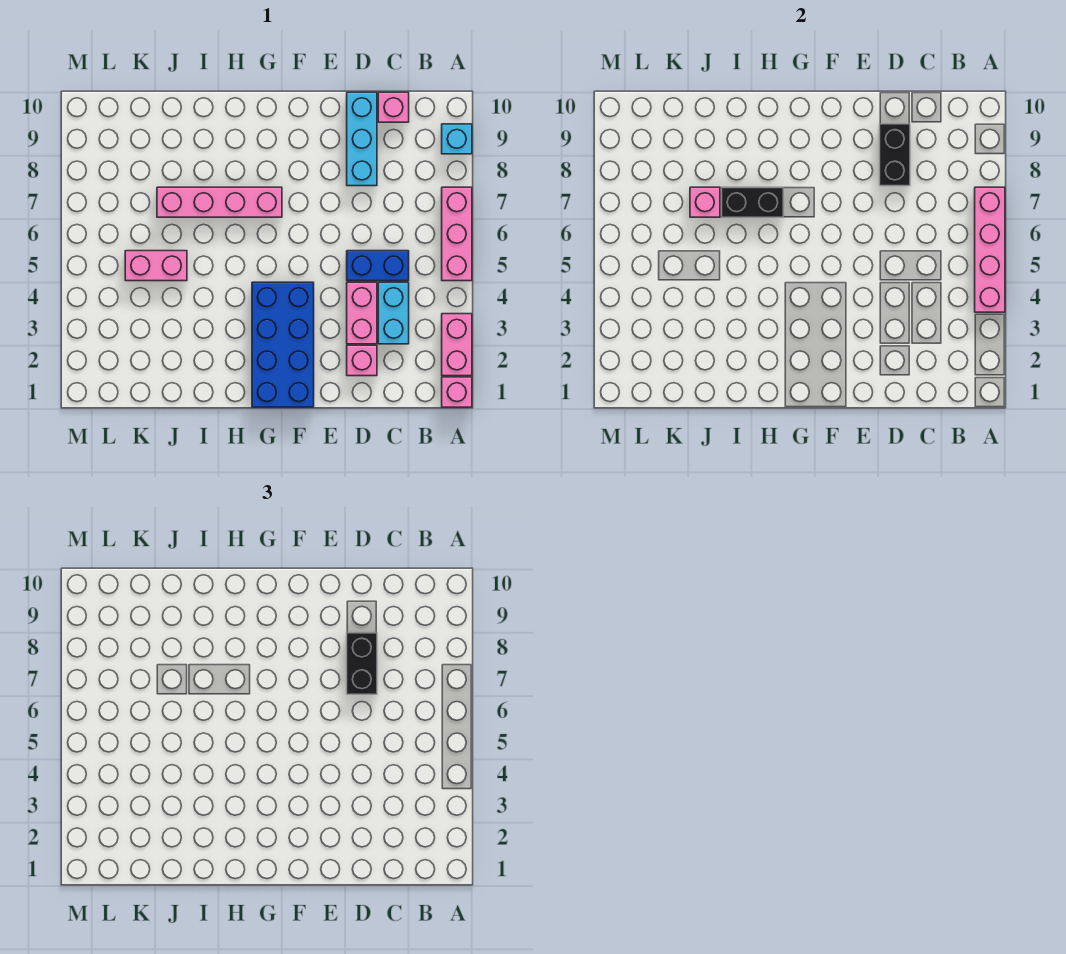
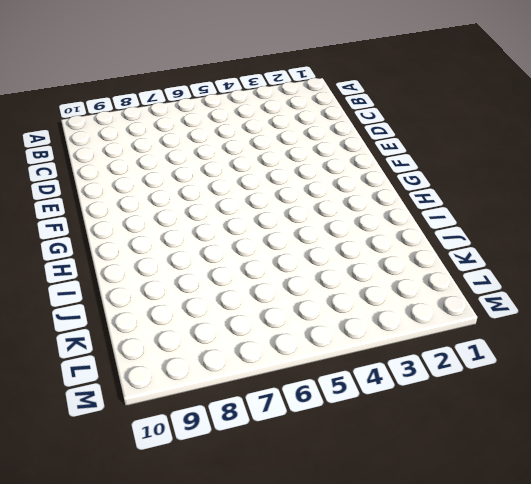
none -> pink 1x1 brick [442,377,472,407]
none -> pink 1x2 brick [442,314,472,376]
none -> pink 1x3 brick [442,187,472,281]

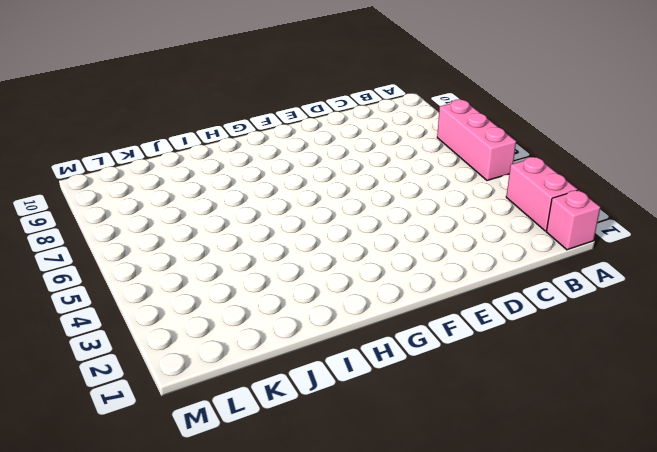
none -> cyan 1x1 brick [442,124,472,154]
none -> cyan 1x2 brick [378,282,409,344]
none -> blue 1x2 brick [347,251,409,281]

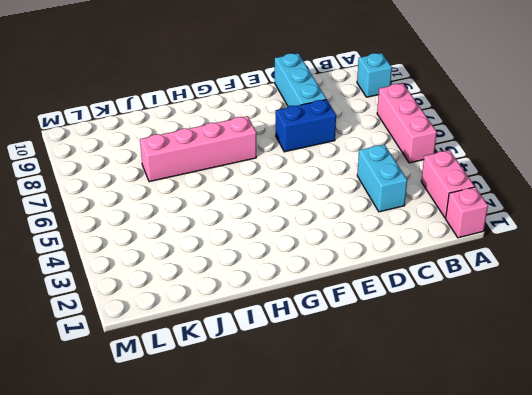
blue 1x2 brick [276,99,336,152] -> blue 1x2 brick moved to [347,251,409,281]
none -> pink 1x1 brick [378,92,409,122]
none -> pink 1x1 brick [347,345,377,376]
none -> pink 1x2 brick [347,282,377,344]

